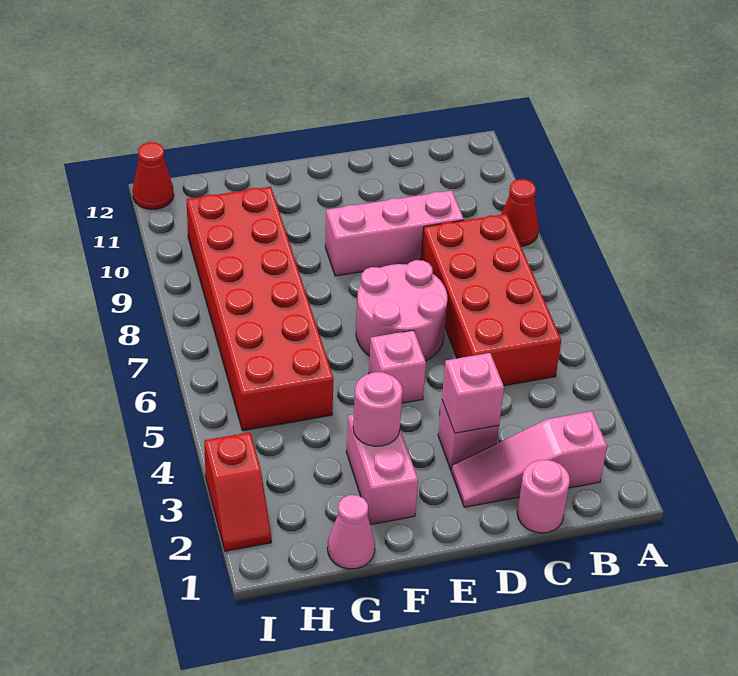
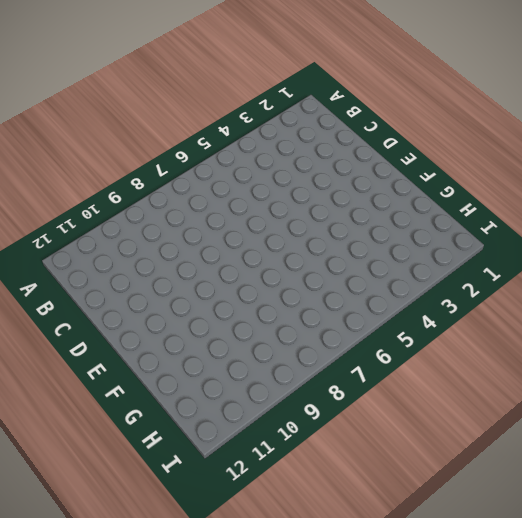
none -> red 1x1 cone [501,179,539,246]
none -> pink 1x3 slope [451,411,607,507]
none -> red 2x4 brick [421,214,561,386]

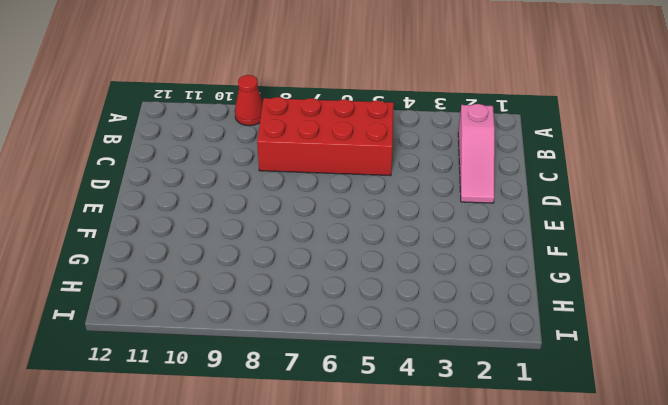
none -> pink 1x1 round brick [517,460,570,533]
none -> pink 1x3 brick [325,191,464,276]
none -> pink 1x1 brick [438,401,499,470]

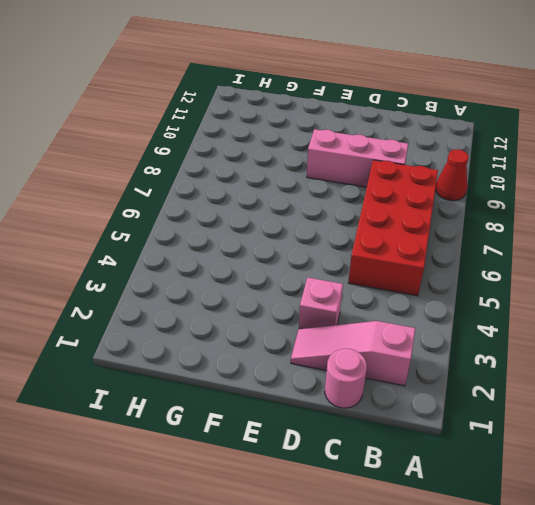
none -> pink 2x2 round brick [356,260,448,361]
none -> pink 1x1 brick [369,330,426,403]
none -> pink 1x2 brick [346,414,418,525]

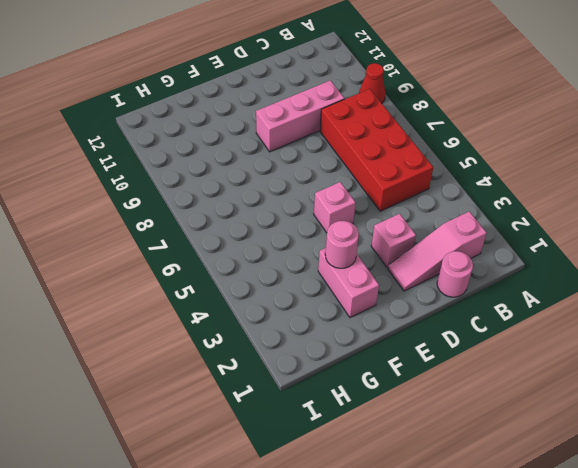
none -> pink 2x2 round brick [356,260,448,361]
none -> pink 1x1 cone [327,495,375,569]
none -> red 2x6 brick [187,187,334,431]

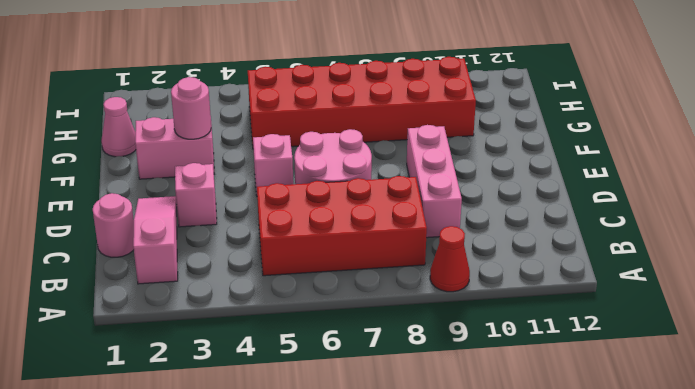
none -> red 1x2 slope [204,432,271,551]
none -> red 1x1 cone [133,142,174,209]
none -> pink 1x1 brick [442,353,504,433]

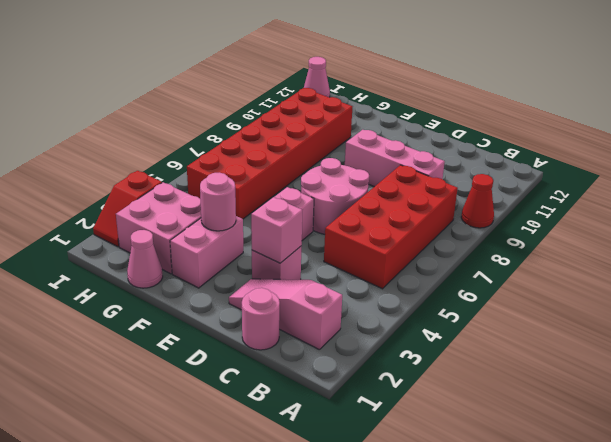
pink 2x2 brick [116,182,201,274] -> none
pink 1x1 cone [304,57,330,97] -> red 1x1 cone [133,142,174,209]

